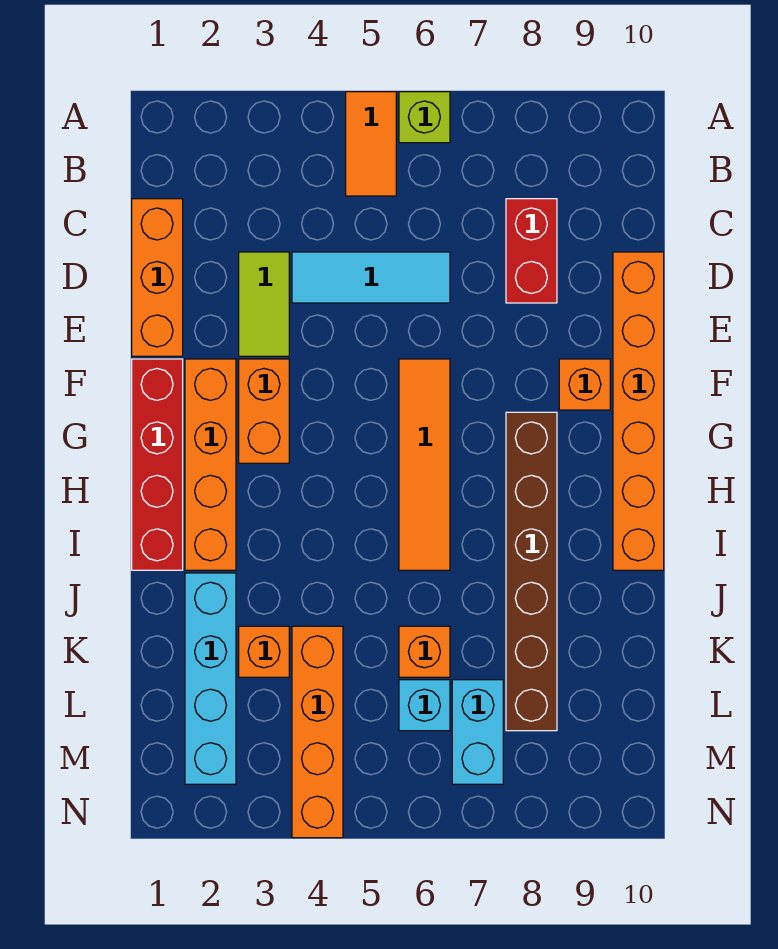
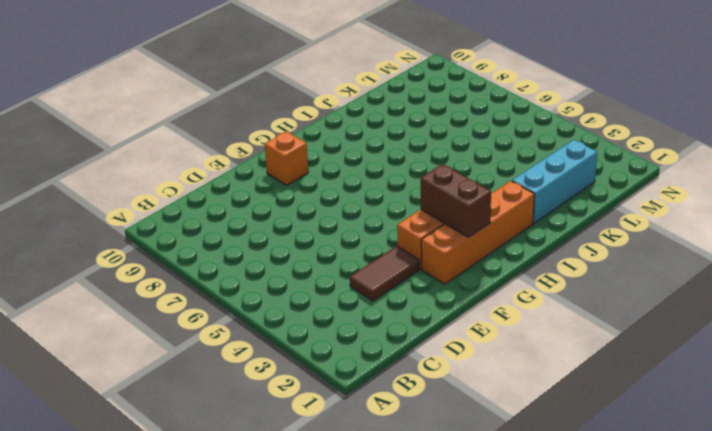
brown 1x2 tile [350,246,419,301] -> lime 1x2 tile [239,252,289,356]
brown 1x2 brick [421,164,491,237] -> none
cyan 1x3 brick [512,140,597,223] -> cyan 1x4 brick [185,573,236,784]
none -> orange 1x2 tile [346,92,396,196]
none -> lime 1x1 brick [399,92,450,143]
none -> orange 1x3 brick [132,199,183,356]

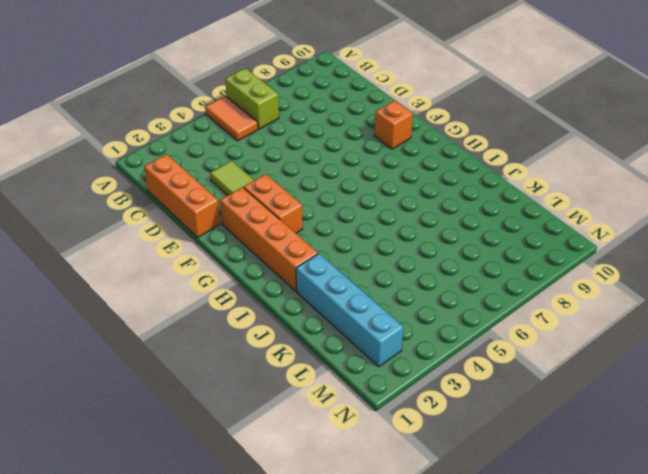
lime 1x2 brick [225,68,279,129] -> lime 1x1 brick [399,92,450,143]
none -> red 1x2 brick [506,199,557,303]
none -> cyan 1x3 tile [292,252,450,303]
none -> orange 1x6 brick [613,252,664,570]

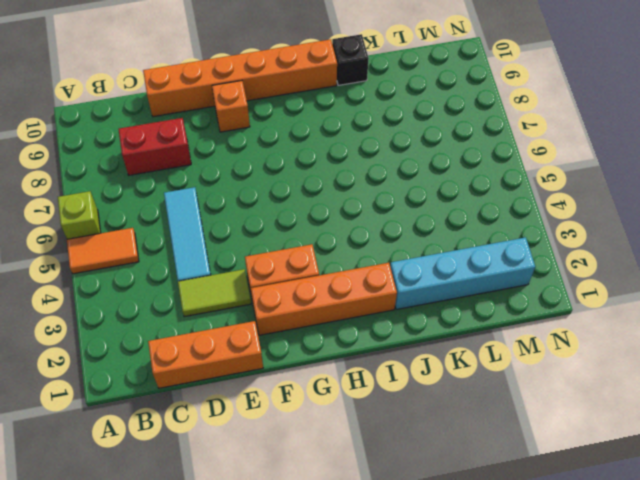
black 1x1 brick [332,34,369,85] -> none
none -> red 1x4 brick [132,359,183,570]
none -> orange 1x4 tile [399,359,450,570]
none -> brown 1x6 brick [506,412,557,731]

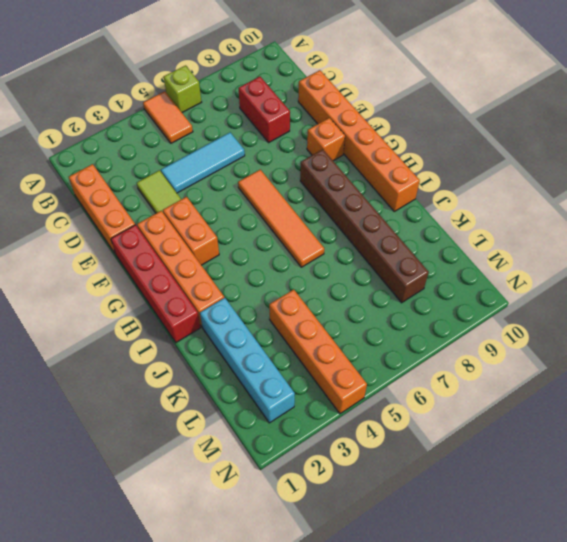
none -> orange 1x1 brick [239,626,289,677]
none -> orange 1x1 brick [399,626,450,677]
none -> cyan 1x1 brick [399,680,450,731]

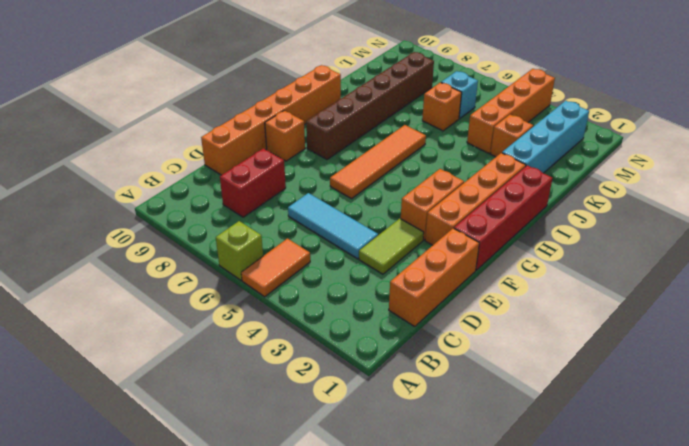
none -> cyan 1x2 brick [452,680,503,784]

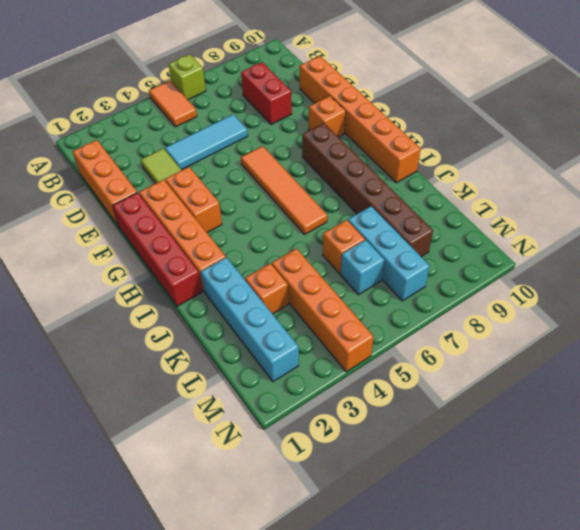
cyan 1x3 brick [348,206,430,301] -> cyan 1x2 brick [452,680,503,784]

